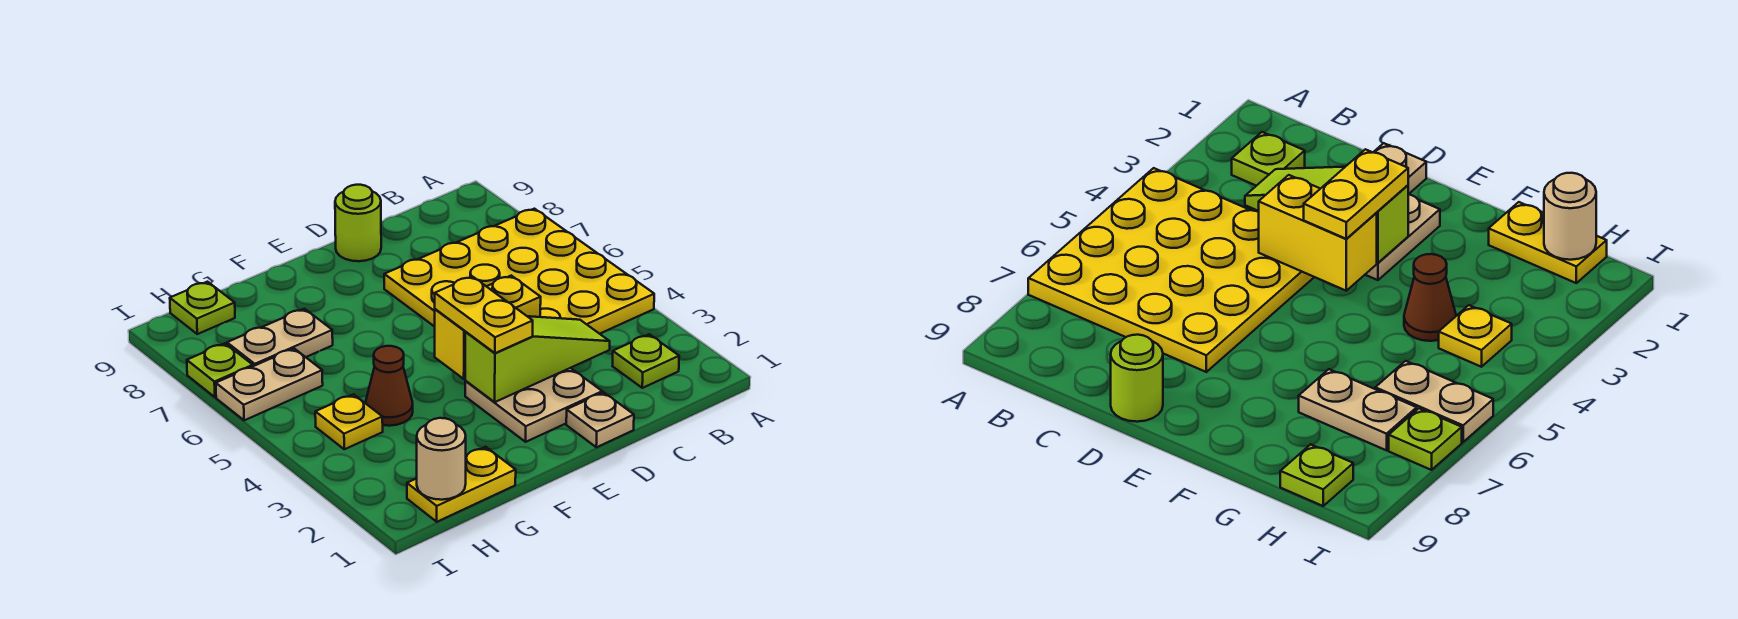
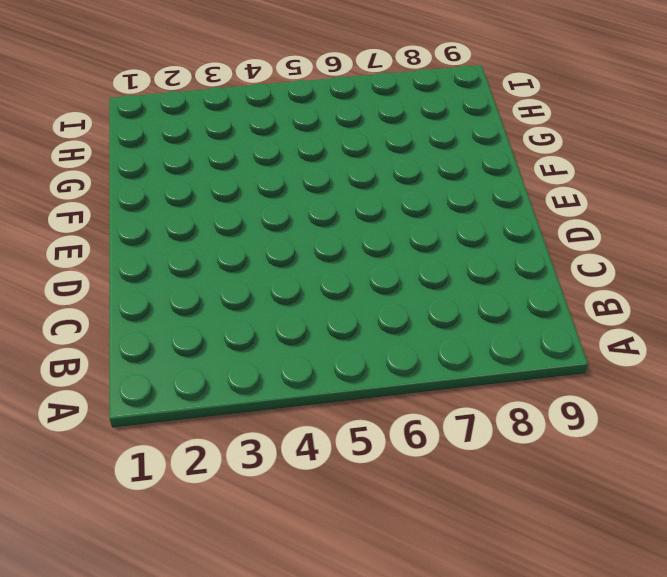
none -> yellow 4x4 plate [384,209,654,334]
none -> lime 1x1 plate [613,334,679,388]
none -> tan 1x1 plate [566,392,634,447]

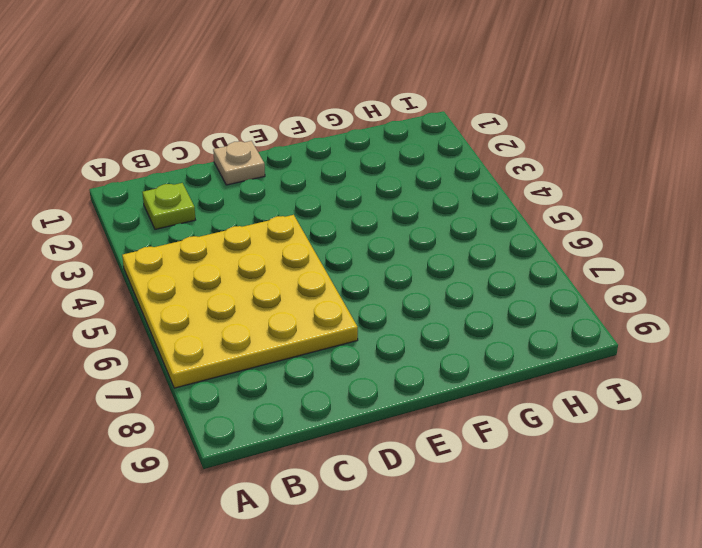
none -> tan 2x2 plate [465,368,602,442]
none -> lime 1x1 round brick [335,185,381,261]
none -> yellow 1x2 plate [407,447,516,522]

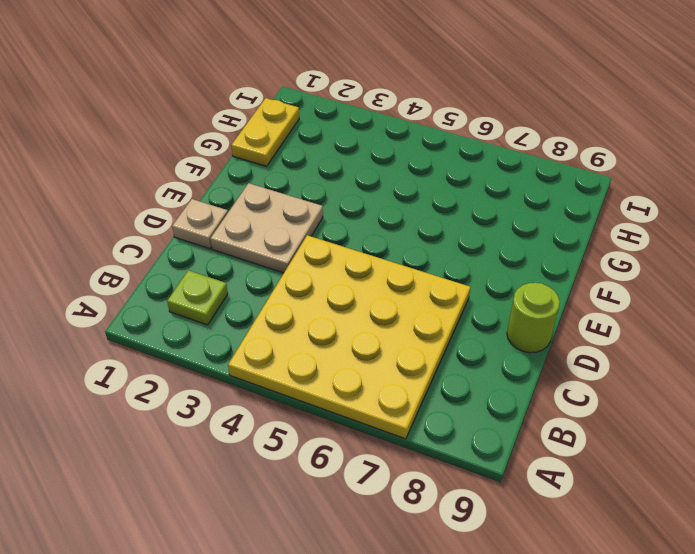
none -> brown 1x1 cone [366,346,413,426]
none -> tan 1x2 plate [227,309,333,366]
none -> yellow 1x1 plate [315,394,383,449]

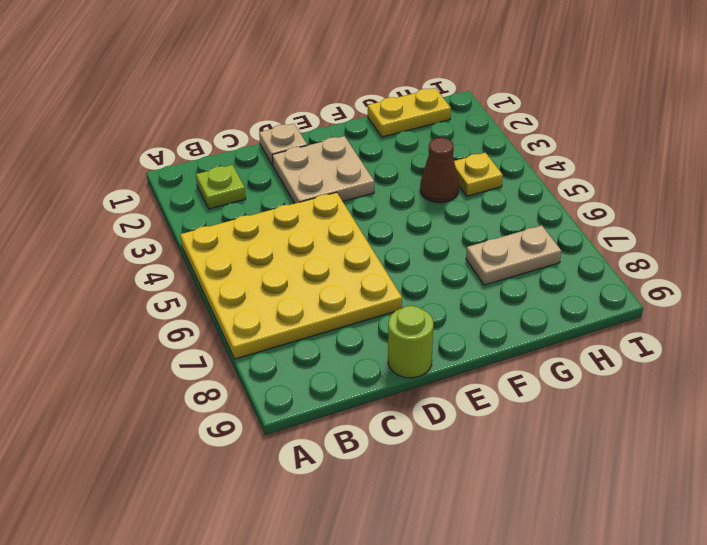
none -> tan 1x2 plate [216,349,323,420]
none -> lime 1x1 plate [170,282,235,334]
none -> lime 1x1 plate [187,343,253,397]

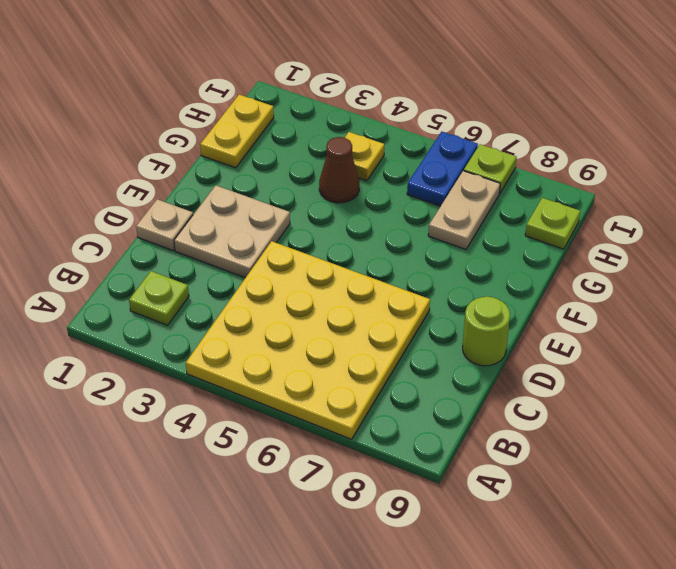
blue 1x2 plate [407,132,478,206] -> tan 1x2 plate [216,349,323,420]
none -> lime 1x3 slope [465,316,610,402]
none -> yellow 1x2 brick [435,276,541,379]
none -> tan 1x1 round brick [417,418,466,500]

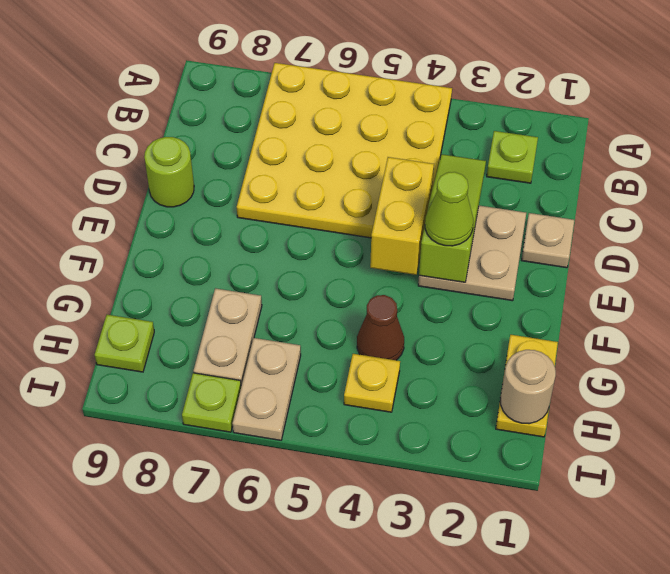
lime 1x1 cone [425,172,473,246] -> yellow 1x2 plate [435,276,533,353]

